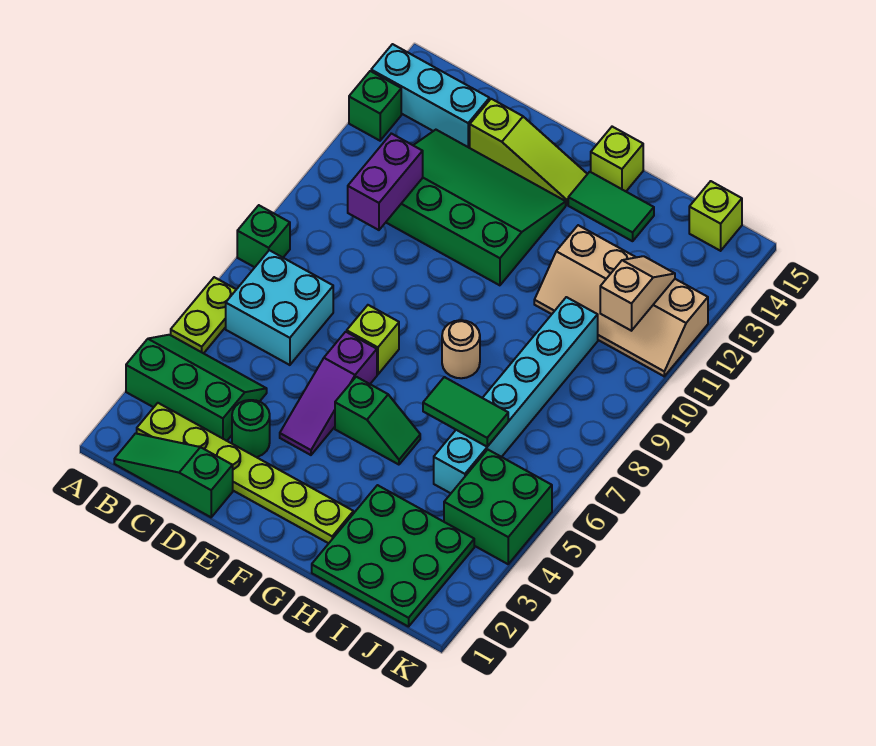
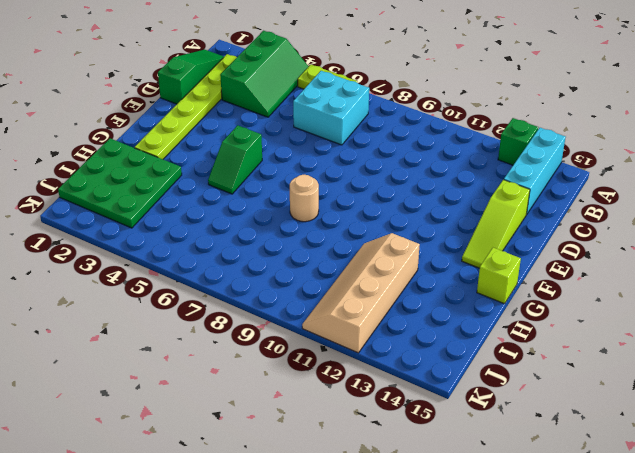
none -> green 1x1 brick [237,205,290,267]
none -> green 3x4 slope [386,130,566,285]
none -> green 1x1 round brick [232,400,270,457]

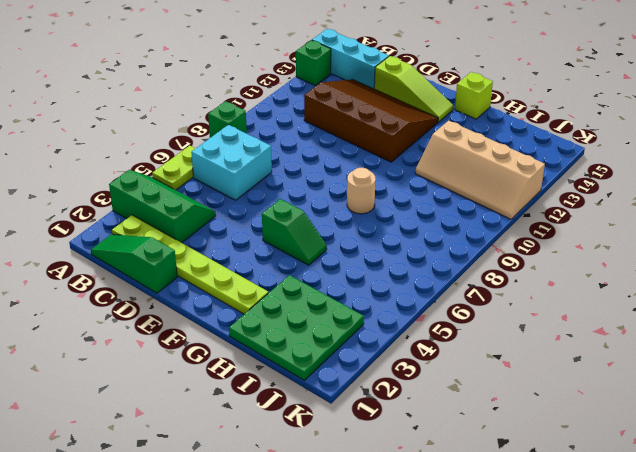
brown 3x4 slope [304,79,438,162] -> green 3x4 slope [386,130,566,285]
none -> green 1x1 round brick [232,400,270,457]
none -> purple 1x3 slope [280,332,377,455]
none -> lime 1x1 brick [347,305,399,375]

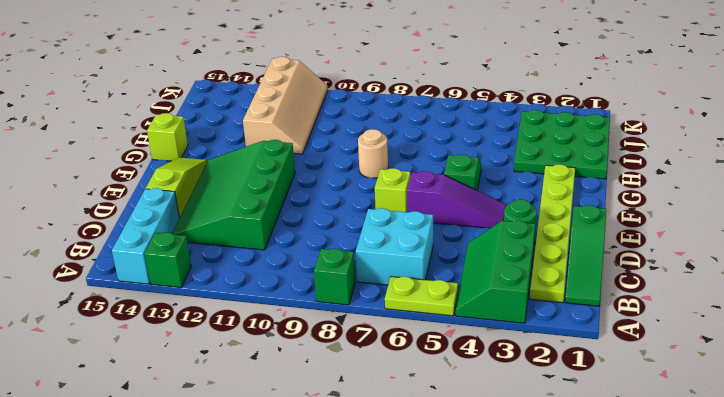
none -> green 1x2 tile [568,172,654,241]
none -> cyan 1x6 brick [434,297,598,493]
none -> green 2x2 brick [444,450,552,564]

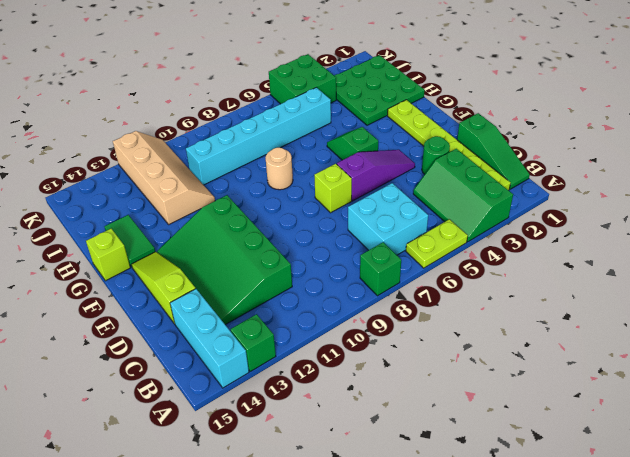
none -> lime 1x1 brick [689,181,742,251]
none -> purple 1x2 brick [348,133,423,230]
none -> green 1x2 tile [423,377,508,447]

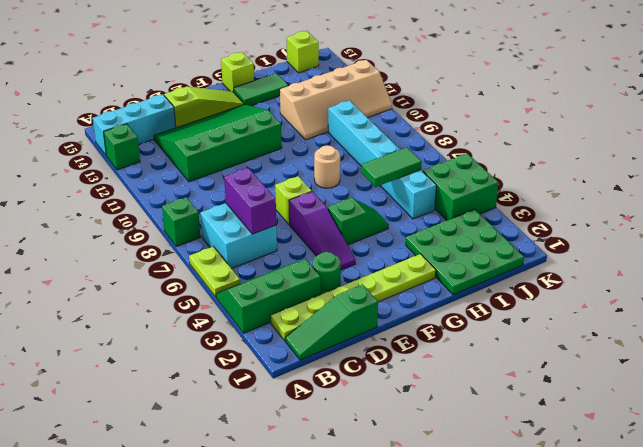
purple 1x2 brick [224,168,276,234] -> purple 1x2 brick moved to [348,133,423,230]
none -> tan 1x2 slope [600,256,675,331]

